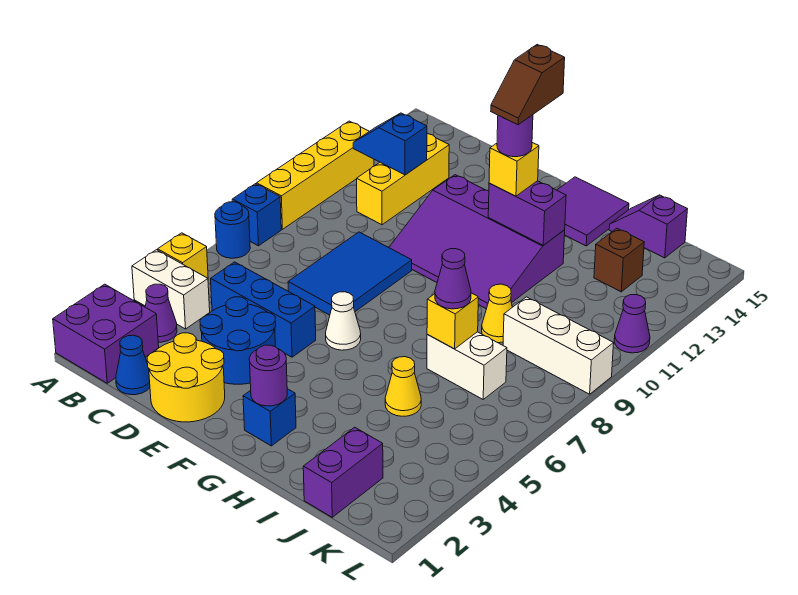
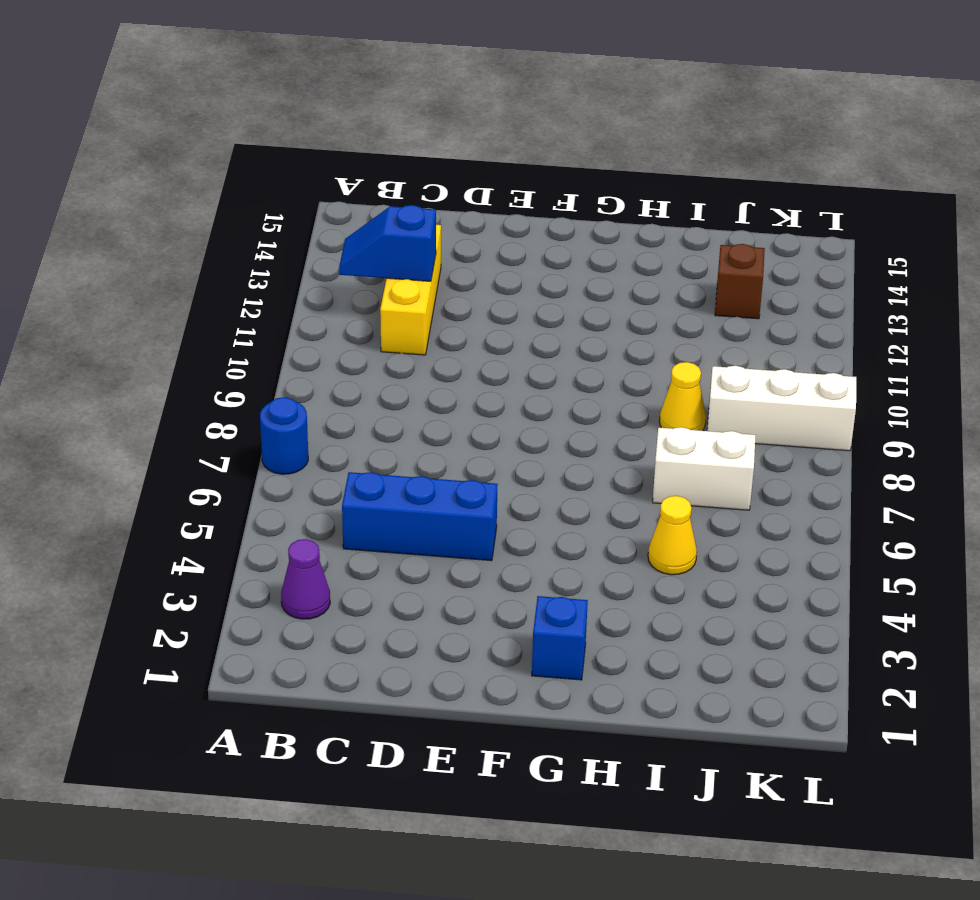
none -> purple 2x2 brick [53,284,159,383]
none -> white 1x2 brick [132,250,210,329]
none -> yellow 1x1 brick [158,233,208,278]
none -> blue 1x1 brick [232,184,281,246]

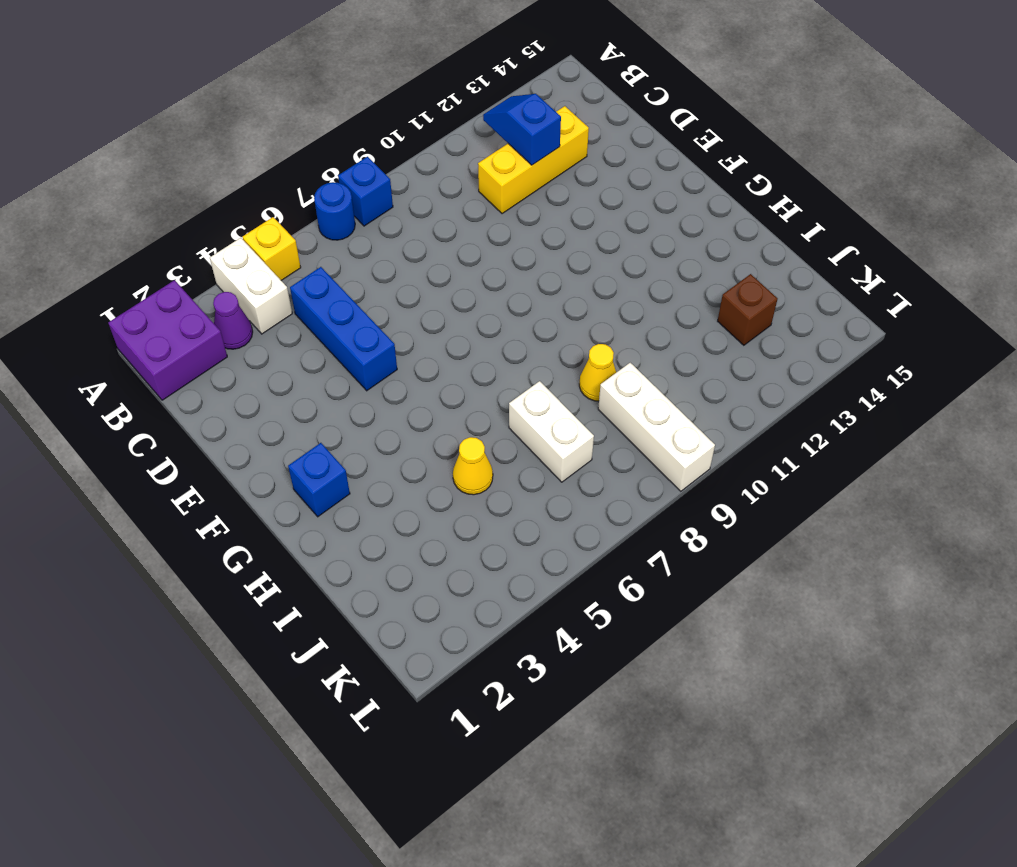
none -> yellow 1x4 brick [257,121,374,229]
none -> blue 1x1 cone [116,335,150,395]
none -> yellow 2x2 round brick [147,333,225,422]
none -> blue 2x2 round brick [200,297,276,384]

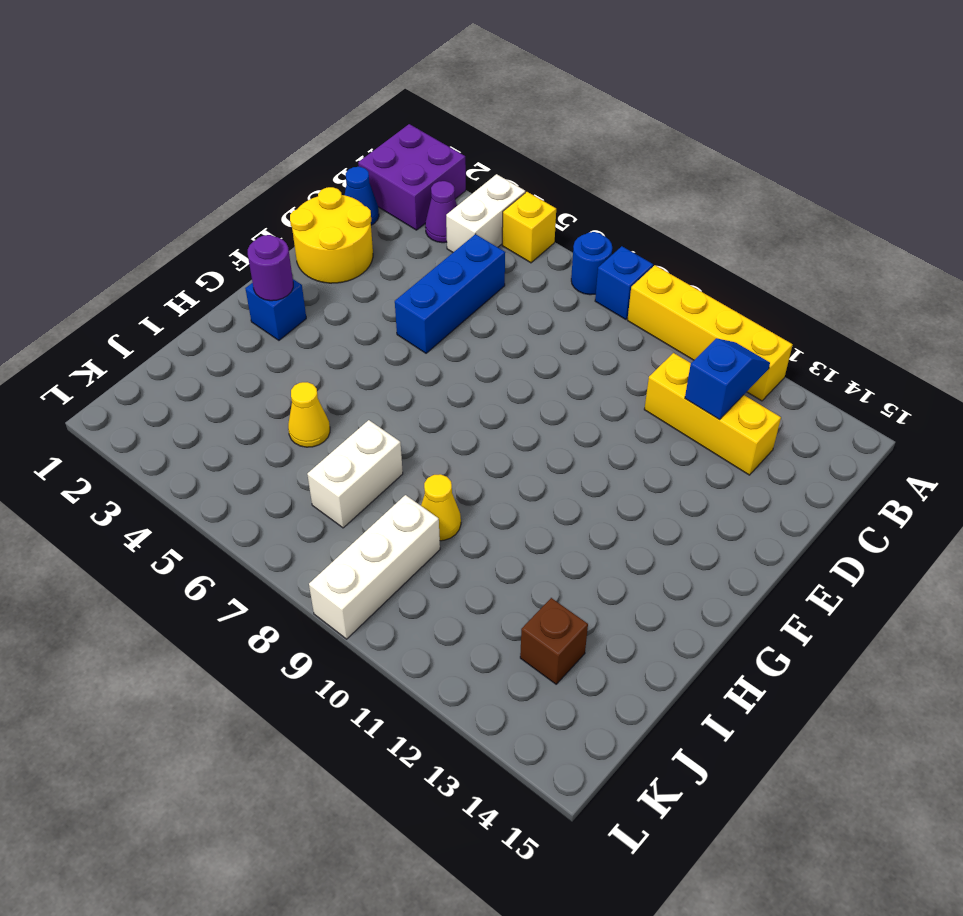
none -> blue 2x2 round brick [200,297,276,384]
none -> blue 2x3 tile [288,232,412,315]
none -> purple 3x4 slope [389,175,565,309]
none -> white 1x1 cone [326,292,361,350]

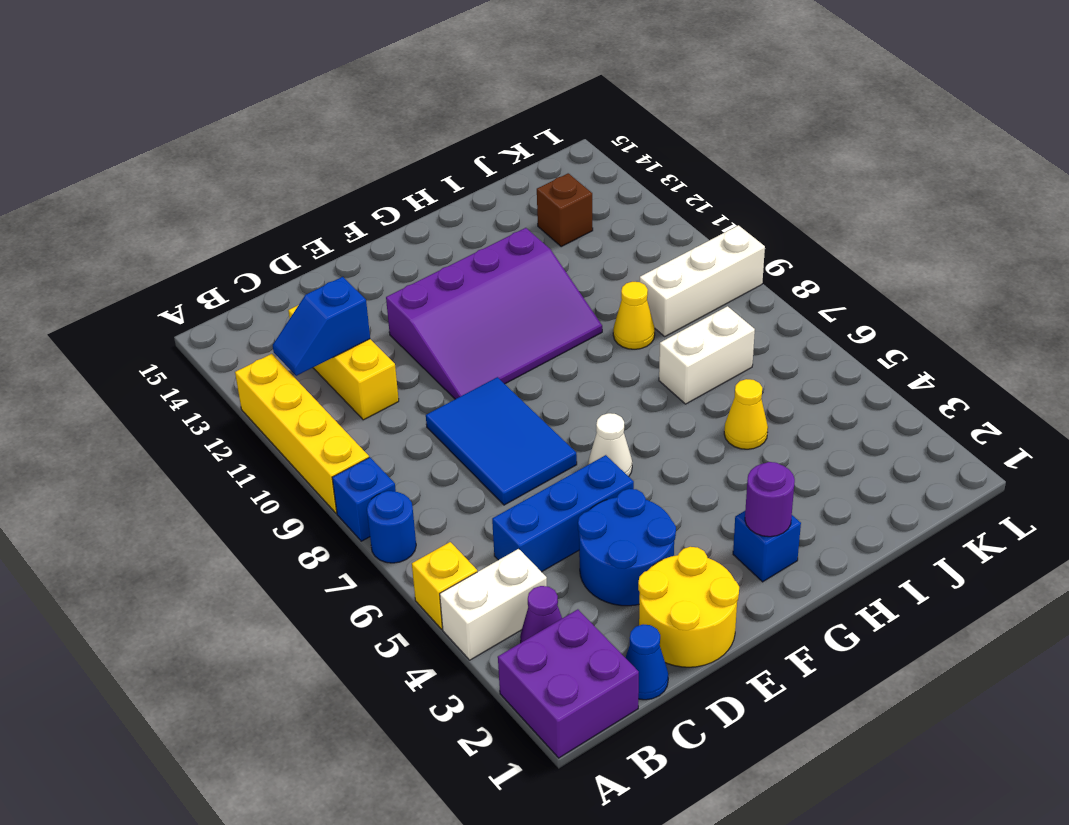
none -> purple 2x2 tile [557,177,629,246]
none -> purple 1x2 slope [609,195,687,258]
none -> purple 1x2 brick [303,427,383,517]
none -> purple 1x1 cone [614,295,650,353]

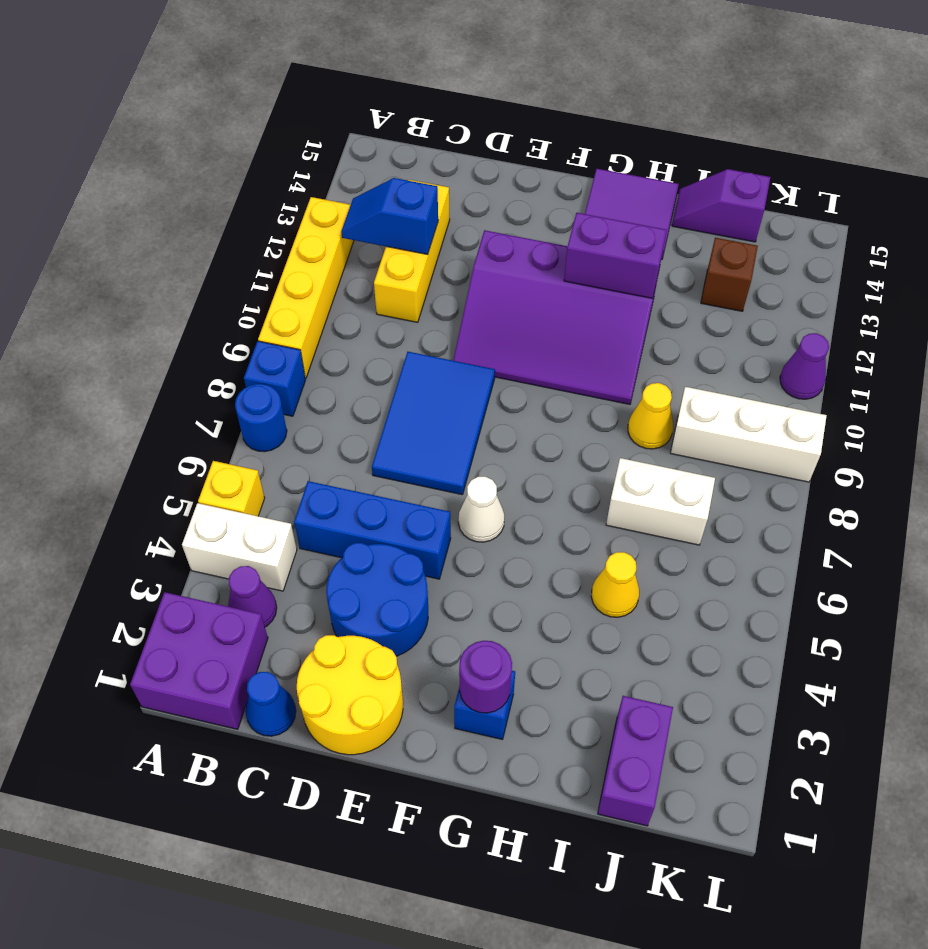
none -> yellow 1x1 brick [427,293,478,349]
none -> yellow 1x1 brick [489,143,539,196]
none -> purple 1x1 cone [435,249,471,309]
none -> purple 1x1 round brick [497,115,533,157]

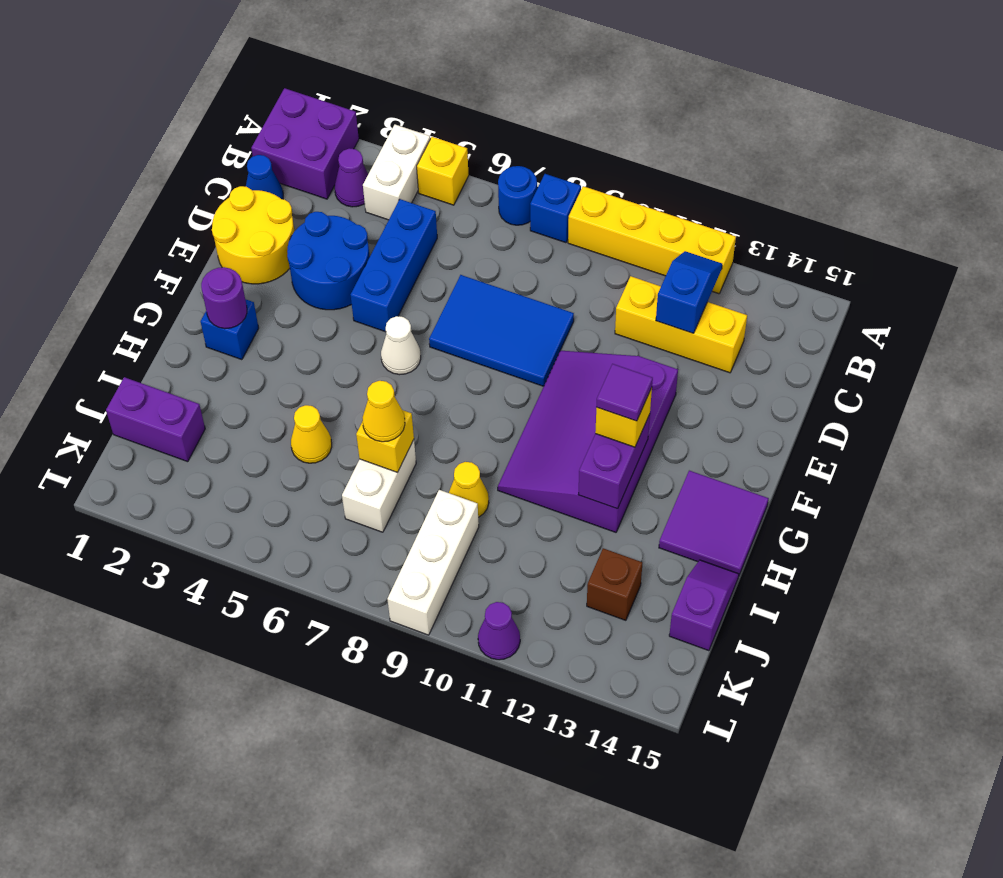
purple 1x1 tile [596,364,653,421] -> purple 1x1 round brick [497,115,533,157]
yellow 1x1 cone [363,381,405,442] -> purple 1x1 cone [435,249,471,309]
none -> brown 1x2 slope [491,45,565,125]

